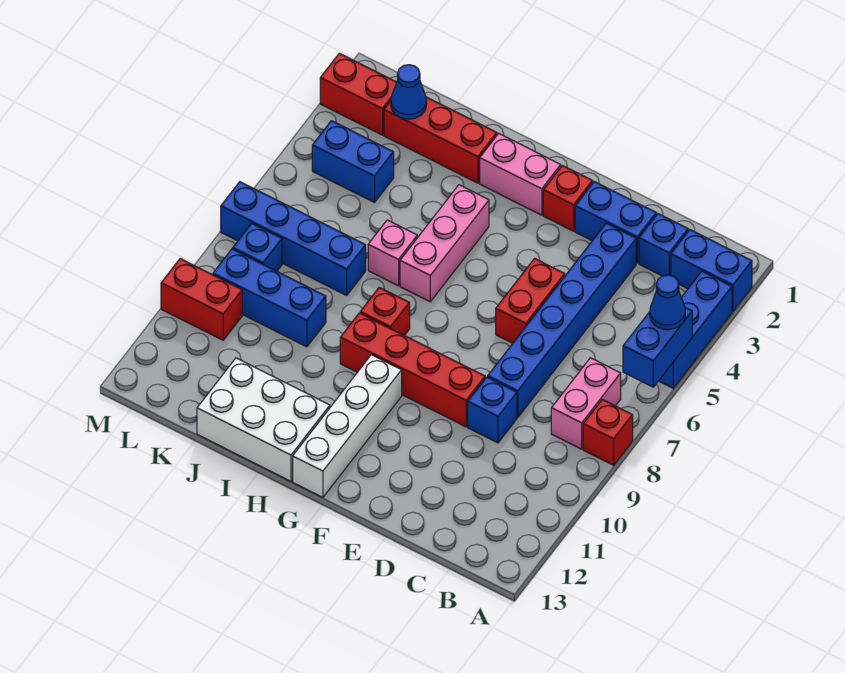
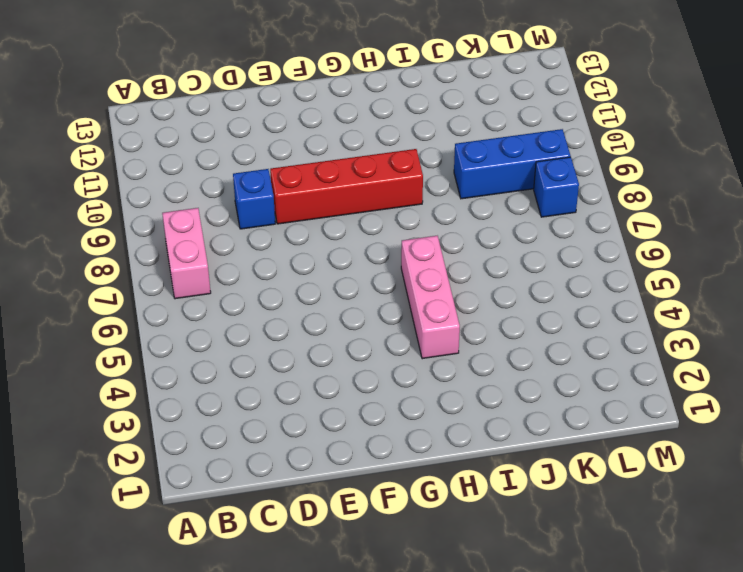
none -> blue 1x2 brick [671,230,752,311]
none -> blue 1x3 brick [659,271,732,388]
none -> red 1x1 brick [583,399,633,465]

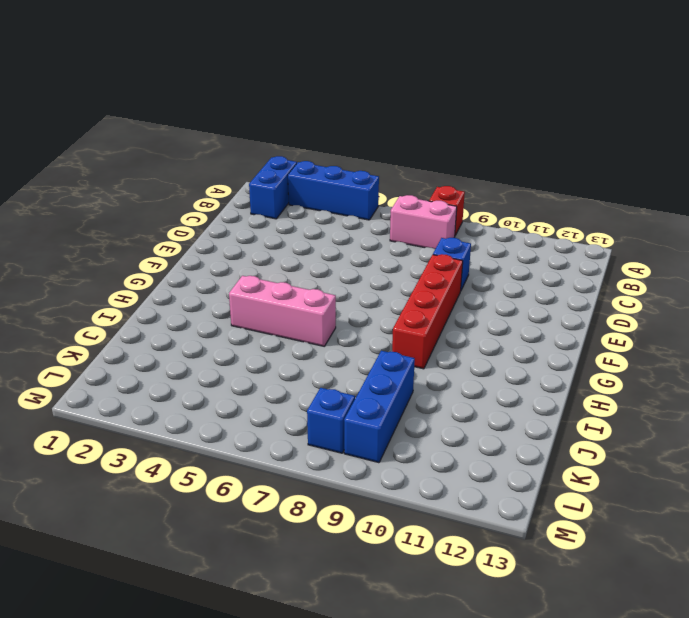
none -> blue 1x1 brick [639,214,688,276]
none -> blue 1x2 brick [575,181,656,263]
none -> blue 1x6 brick [488,223,636,417]

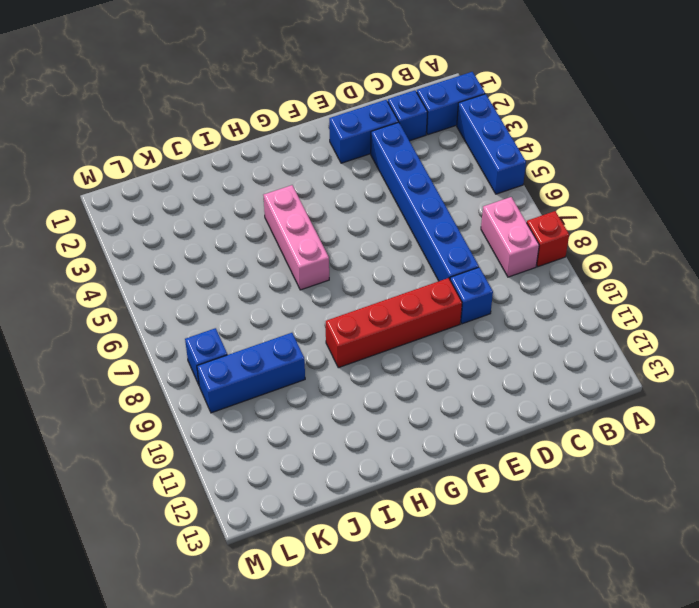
none -> red 1x2 brick [496,258,565,343]
none -> red 1x1 brick [543,166,593,231]
none -> pink 1x2 brick [480,133,561,215]

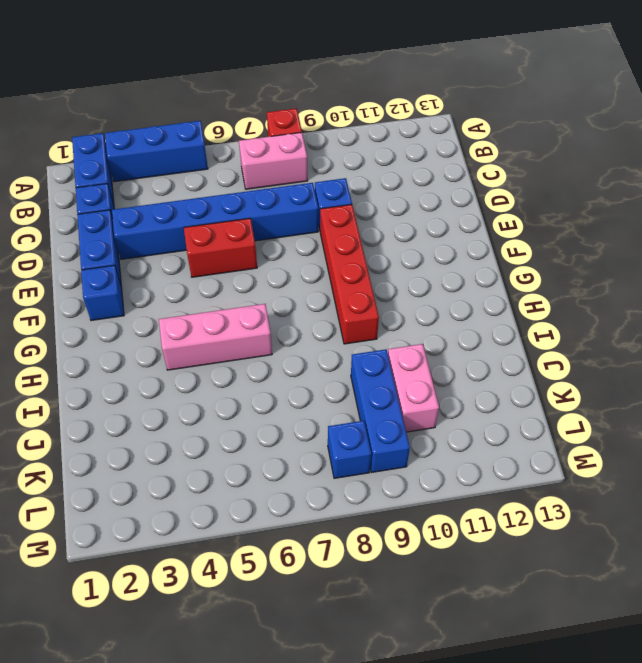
blue 1x1 brick [81,265,124,321] -> red 1x1 brick [543,166,593,231]
pink 1x2 brick [388,344,439,432] -> pink 1x2 brick moved to [480,133,561,215]
none -> white 1x4 brick [293,355,402,497]
none -> red 1x1 brick [360,287,410,335]
none -> white 2x3 brick [197,358,330,481]

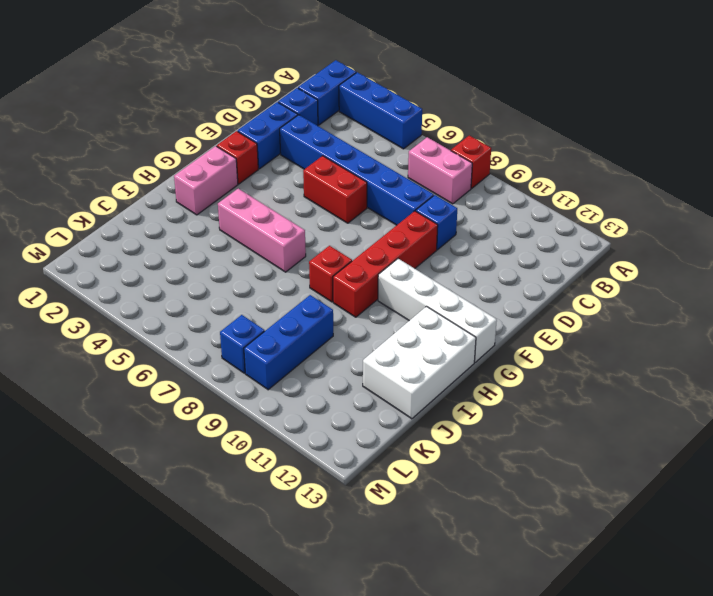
none -> red 1x3 brick [384,97,497,183]
none -> pink 1x1 brick [368,220,417,286]
none -> blue 1x4 brick [221,182,366,295]

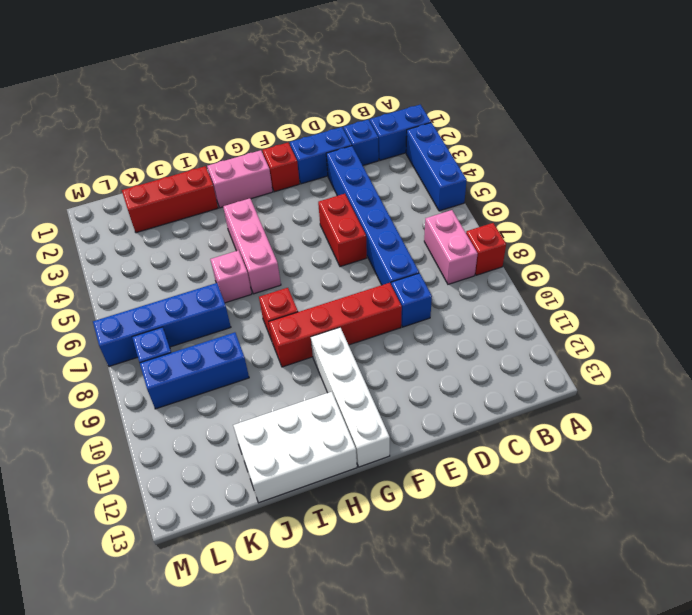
none -> blue 1x2 brick [312,121,394,202]
none -> red 1x2 brick [320,53,397,135]
none -> red 1x2 brick [161,259,242,340]

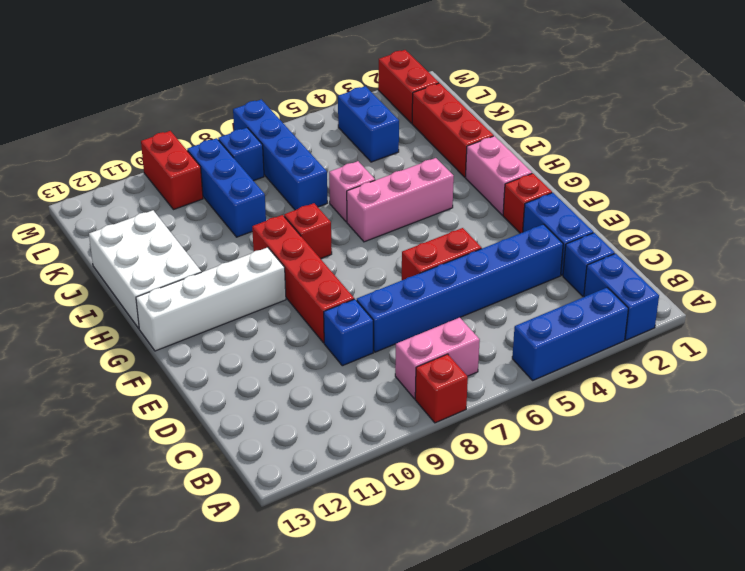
none -> blue 1x2 brick [623,307,692,387]
none -> blue 1x1 cone [391,65,427,119]
none -> blue 1x1 cone [650,275,685,330]

